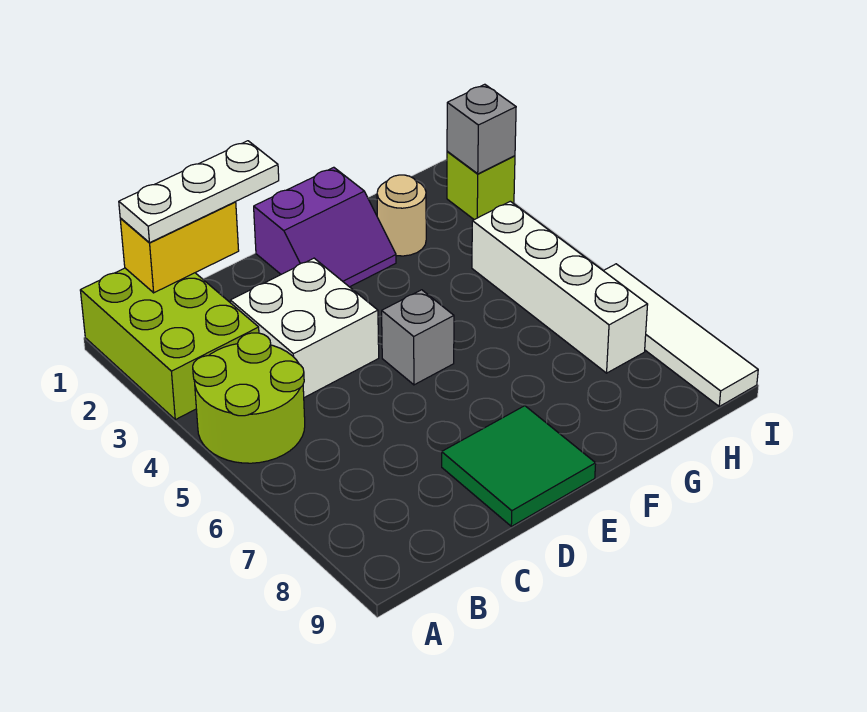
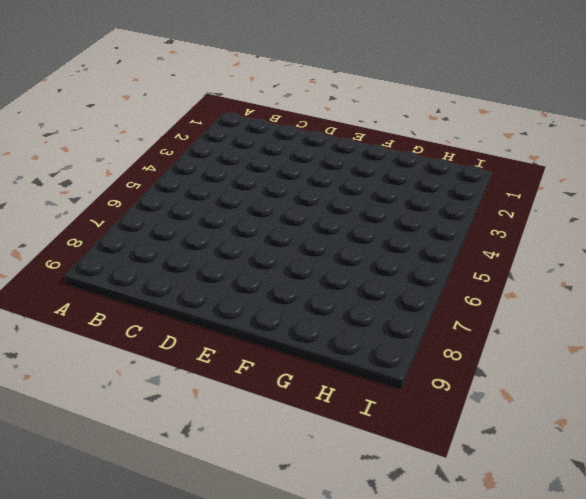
none -> lime 2x3 brick [80,268,259,420]
none -> lime 2x2 round brick [193,333,305,463]
none -> white 2x2 brick [230,258,379,398]

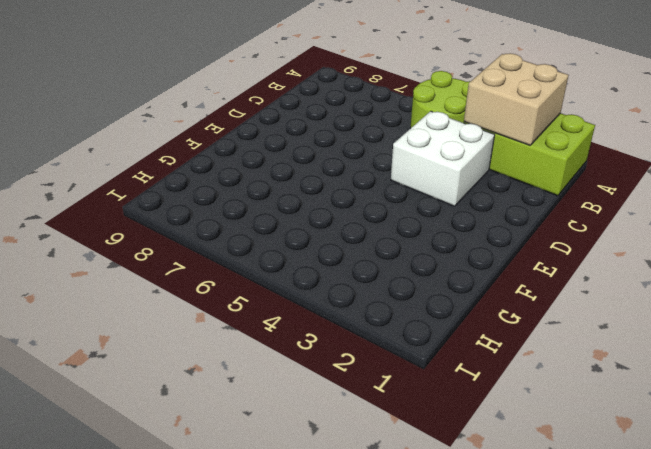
tan 2x2 brick [464,53,569,145] -> none
none -> green 2x2 tile [442,406,596,526]
none -> purple 2x2 slope [254,167,396,287]
none -> grey 1x1 brick [382,290,454,385]

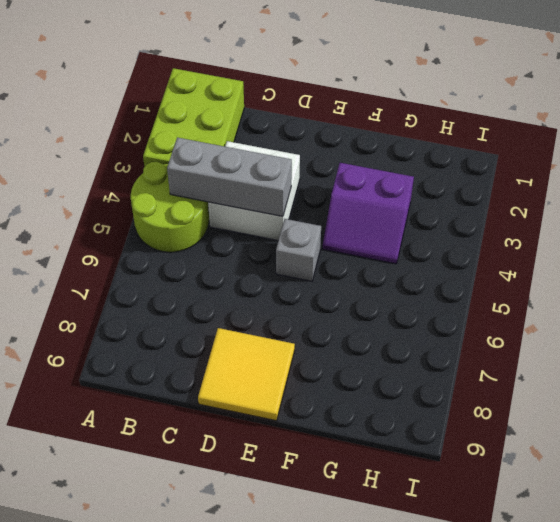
grey 1x3 brick [167,138,292,216] -> none
yellow 2x2 tile [198,328,295,421] -> green 2x2 tile [442,406,596,526]
purple 2x2 slope [323,163,414,264] -> purple 2x2 slope moved to [254,167,396,287]
none -> tan 1x1 round brick [377,175,426,256]
none -> white 1x4 brick [472,201,648,373]
none -> lime 1x1 brick [447,151,515,220]

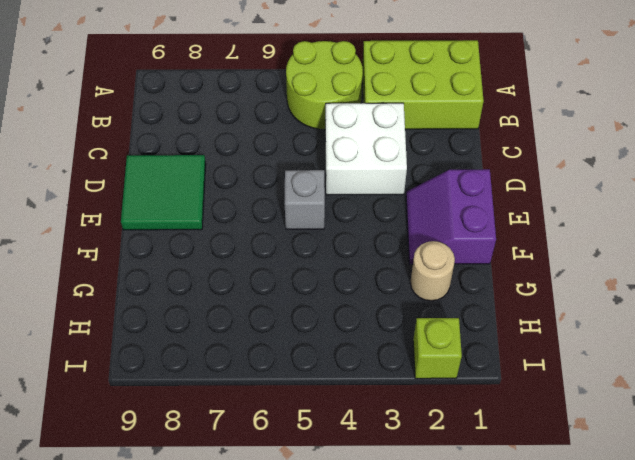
none -> white 1x4 brick [472,201,648,373]
none -> white 1x4 tile [604,264,758,406]
none -> yellow 1x2 brick [120,202,239,293]

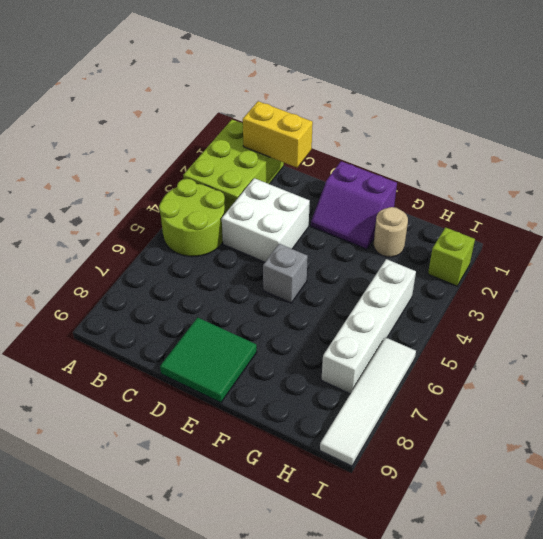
none -> grey 1x1 brick [447,84,516,174]
none -> white 1x3 plate [119,141,279,243]

